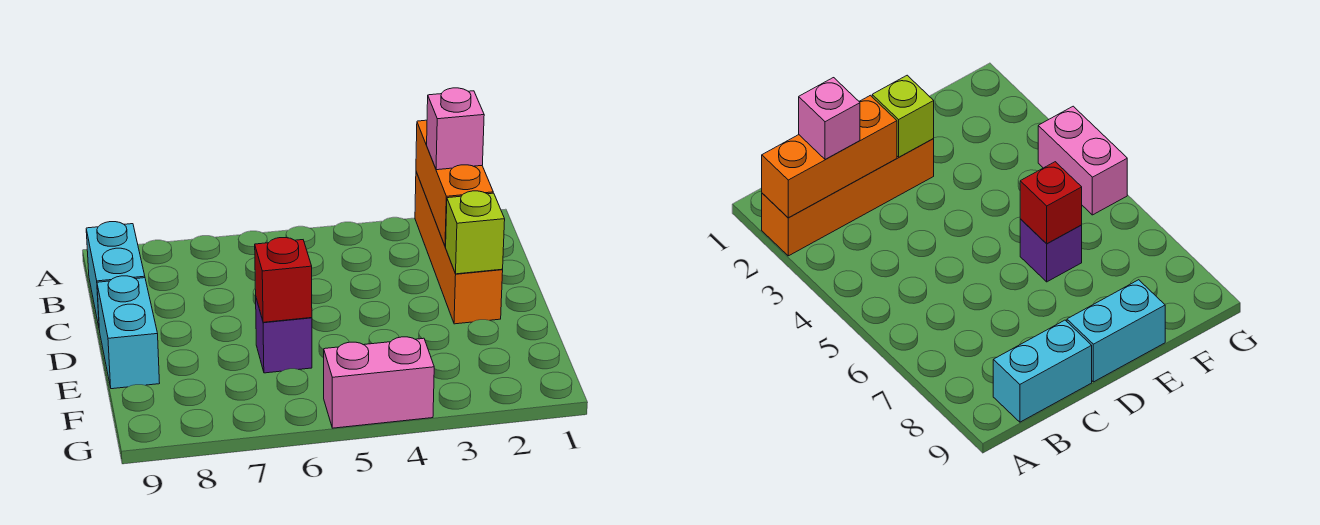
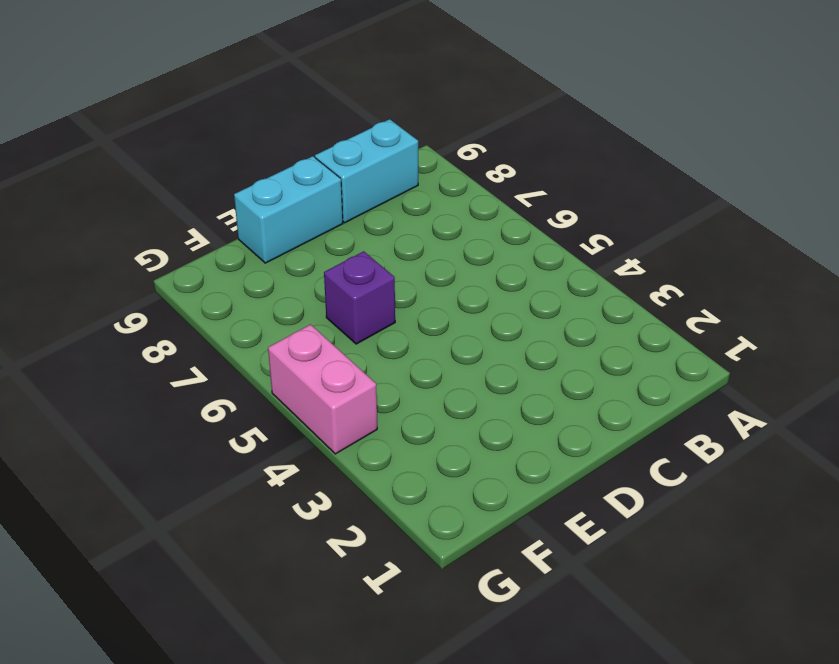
none -> orange 1x4 brick [415,172,503,324]
none -> orange 1x3 brick [416,120,493,247]

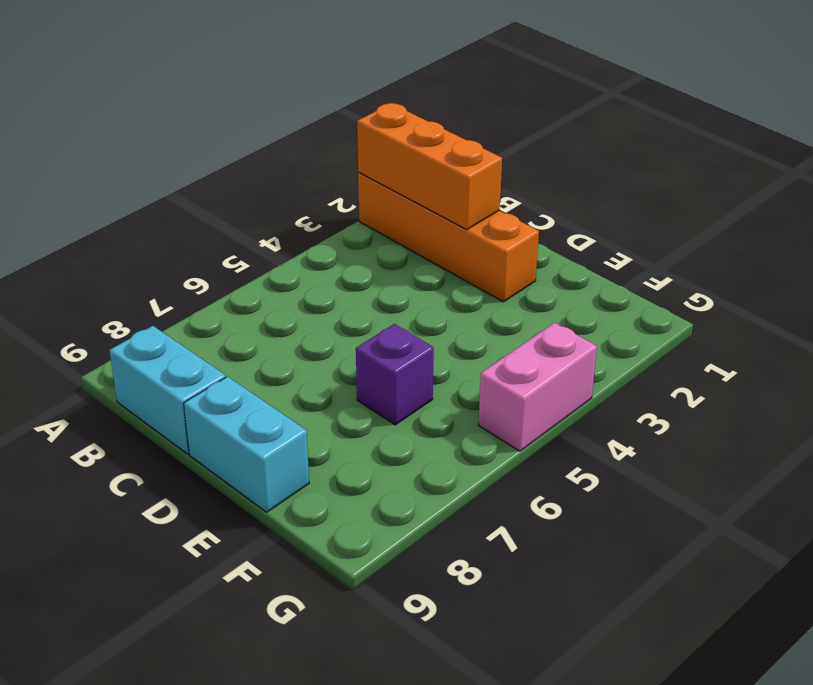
none -> lime 1x1 brick [446,191,505,274]
none -> red 1x1 brick [255,238,312,322]

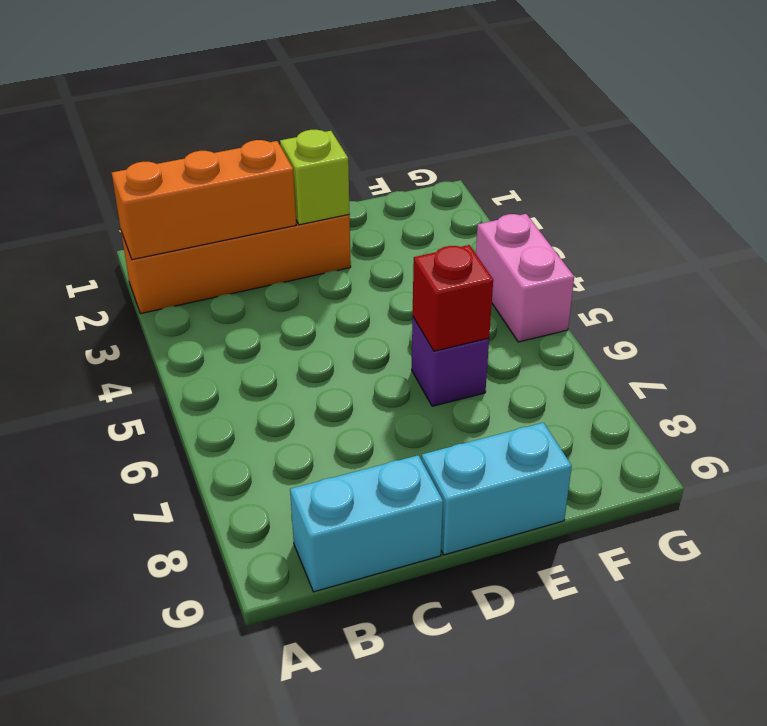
none -> pink 1x1 brick [427,88,484,170]

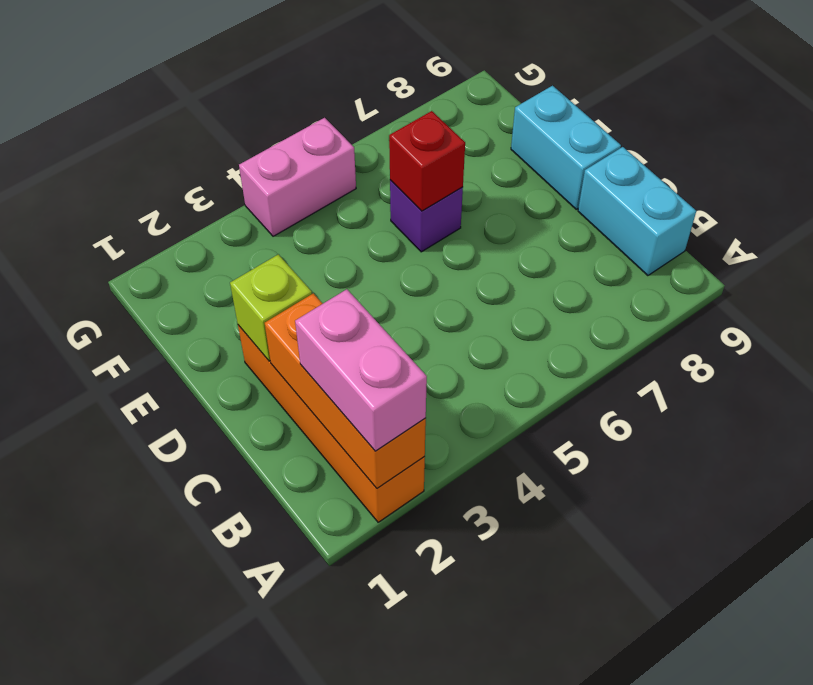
pink 1x2 brick [295,289,427,451] -> pink 1x1 brick [427,88,484,170]

